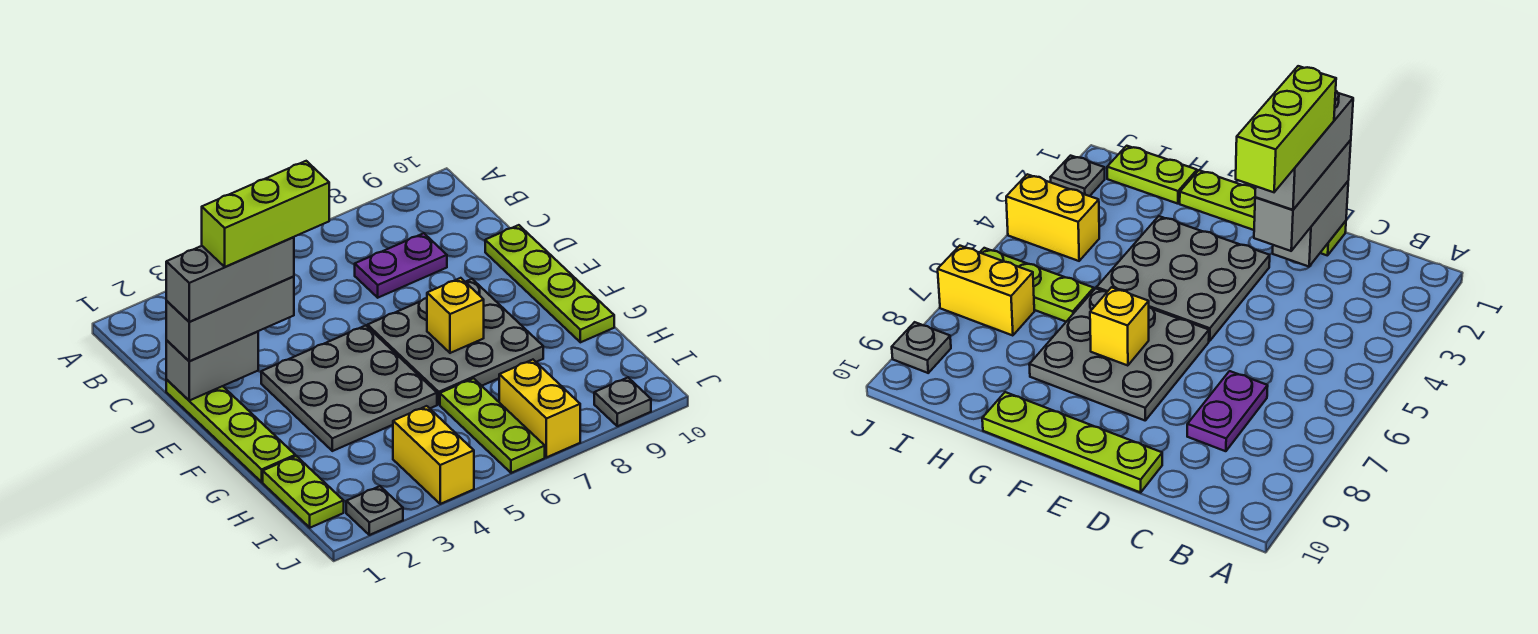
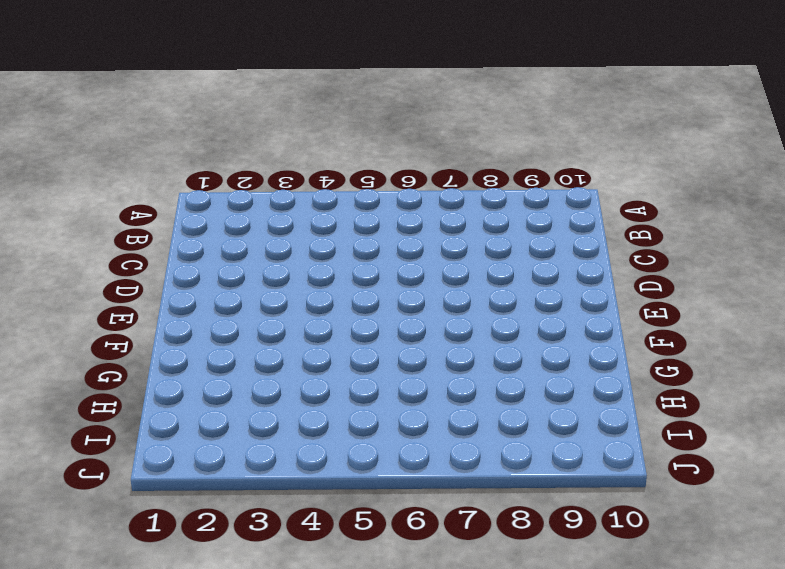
none -> purple 1x2 plate [355,233,447,298]
none -> lime 1x4 plate [166,380,295,482]
none -> lime 1x4 plate [485,225,614,342]

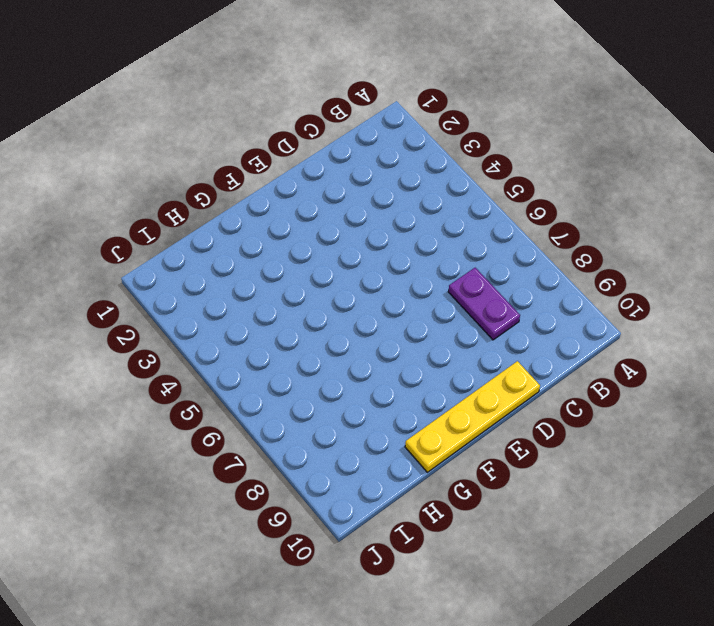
yellow 1x4 plate [405,361,540,472] -> lime 1x4 plate [485,225,614,342]
none -> lime 1x4 plate [166,380,295,482]
none -> grey 3x3 plate [261,326,437,451]
none -> grey 3x3 plate [368,279,543,404]

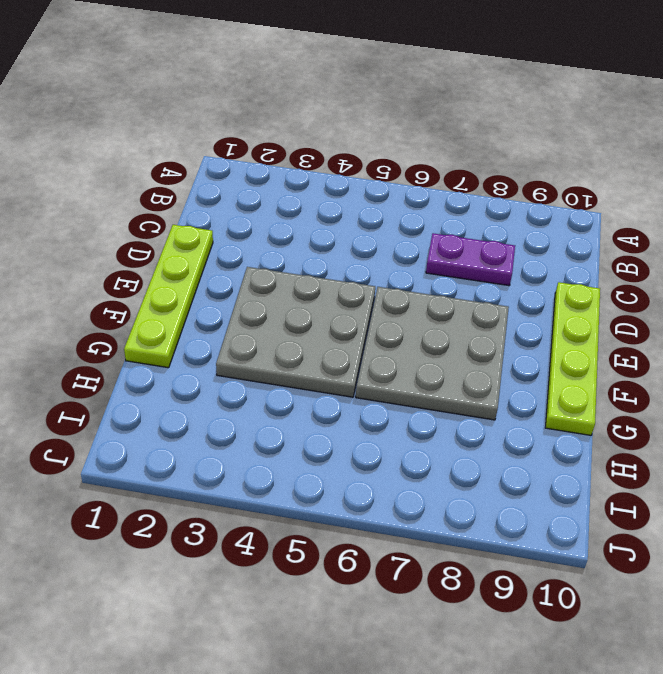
none -> lime 1x2 plate [263,456,344,528]
none -> lime 1x3 plate [440,378,545,473]
none -> yellow 1x2 brick [393,406,474,504]

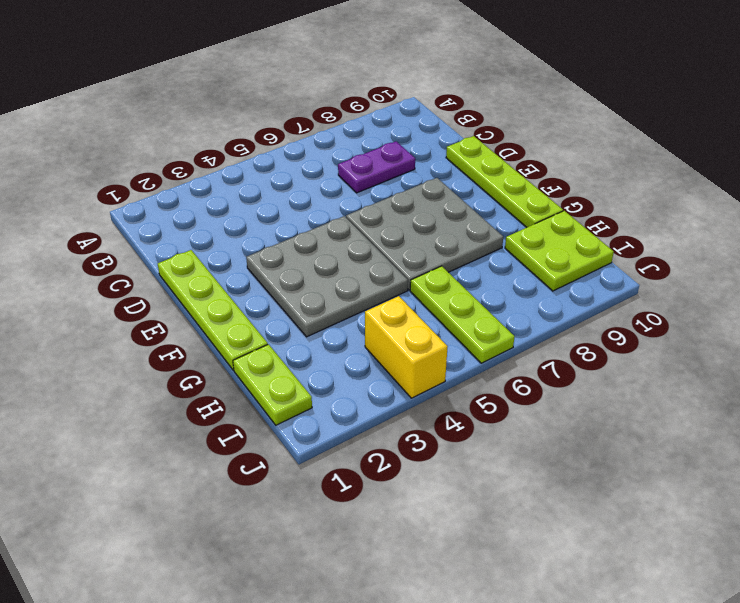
lime 2x2 plate [505,211,614,291] -> none
none -> yellow 1x2 brick [499,360,580,457]
none -> grey 1x1 plate [346,486,403,535]
none -> grey 1x1 plate [594,378,651,426]

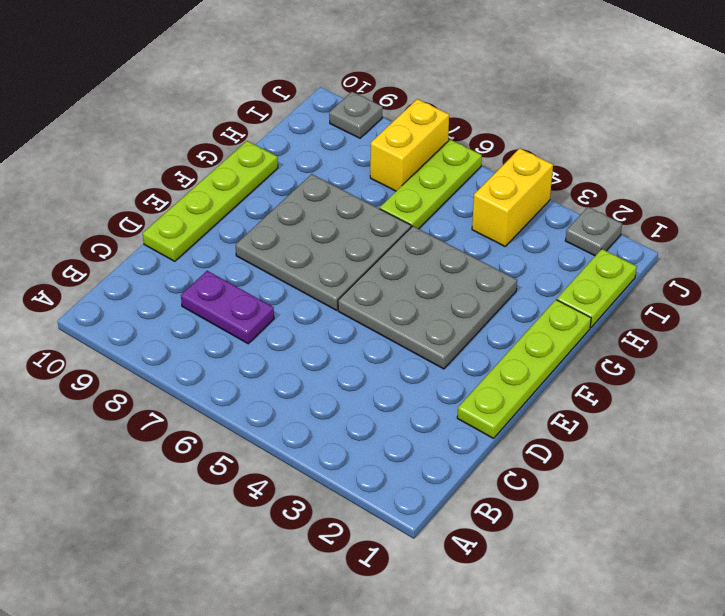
none -> grey 1x2 brick [166,331,258,400]
none -> yellow 1x1 brick [427,278,484,353]
none -> grey 1x3 brick [166,277,294,361]

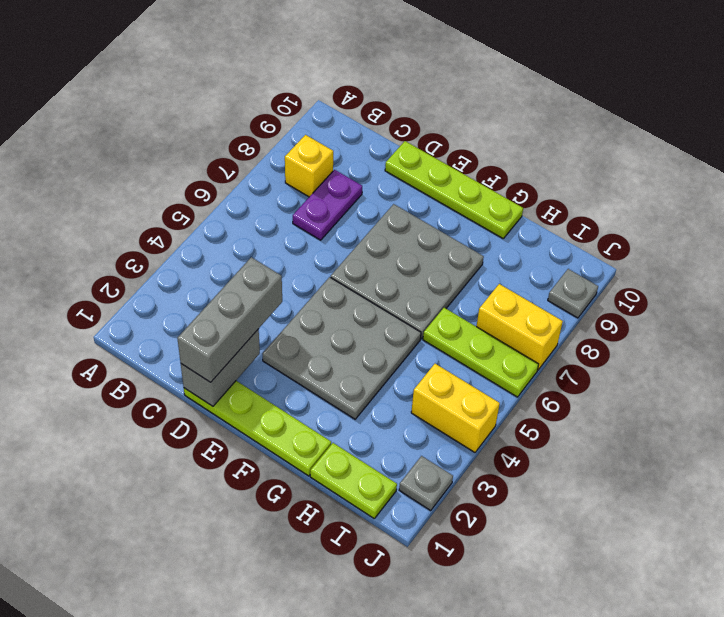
yellow 1x1 brick [285,135,333,197] -> yellow 1x1 brick moved to [427,278,484,353]
none -> grey 1x3 brick [166,237,294,322]
none -> lime 1x3 brick [202,161,329,267]

